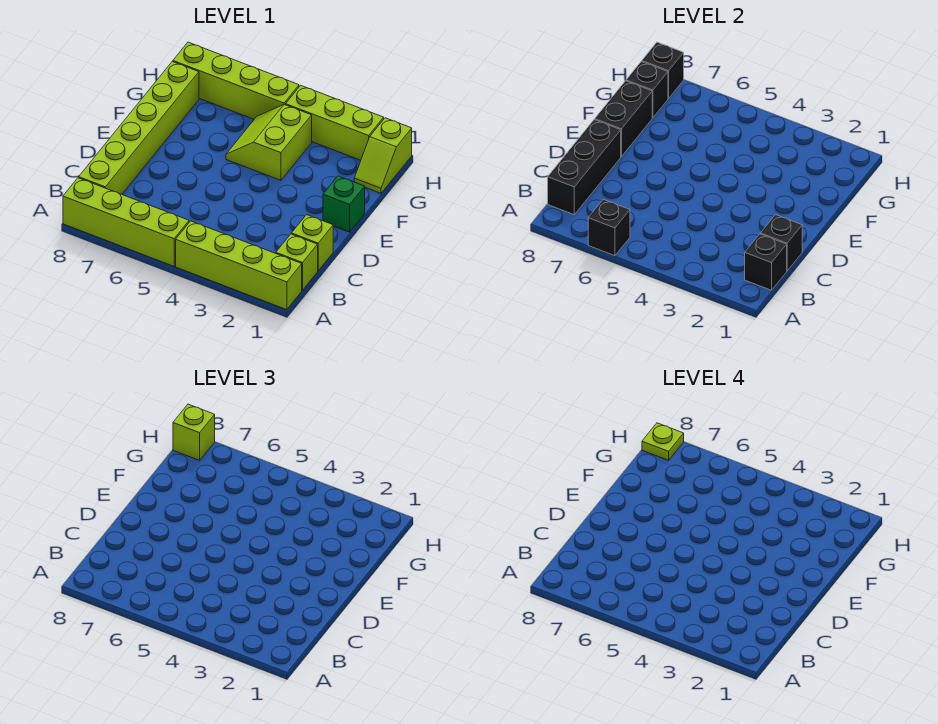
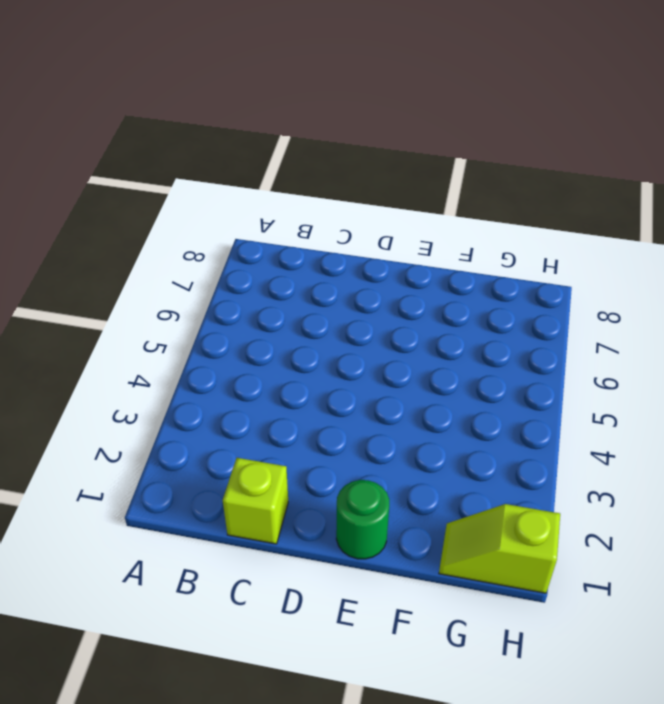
green 1x1 round brick [336,480,389,559] -> green 1x1 brick [323,176,365,232]
none -> lime 1x4 brick [176,221,302,310]
none -> lime 1x4 brick [63,178,189,266]
none -> lime 1x1 brick [276,234,318,290]

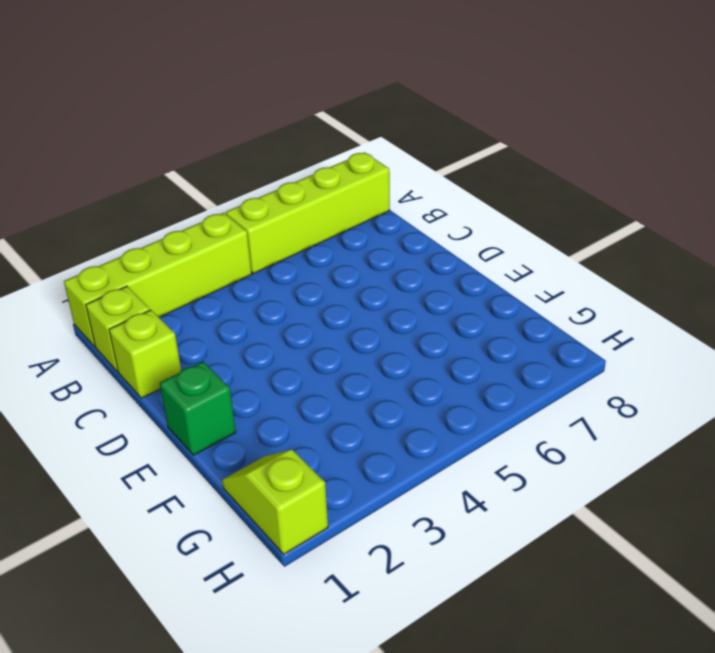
none -> lime 1x6 brick [79,62,199,194]
none -> lime 2x2 slope [226,105,312,180]
none -> lime 1x3 brick [286,85,384,160]

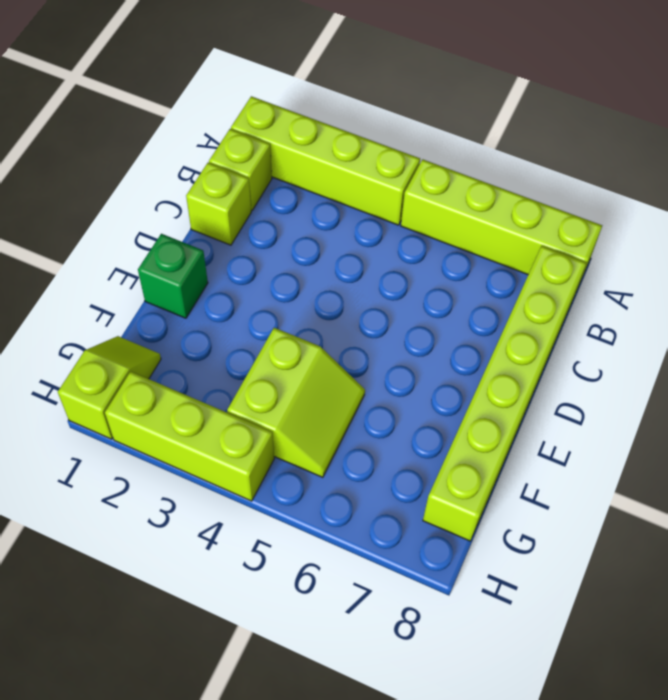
none -> lime 1x4 brick [173,42,299,119]
none -> black 1x1 brick [588,199,630,256]
none -> black 1x1 brick [745,234,787,290]

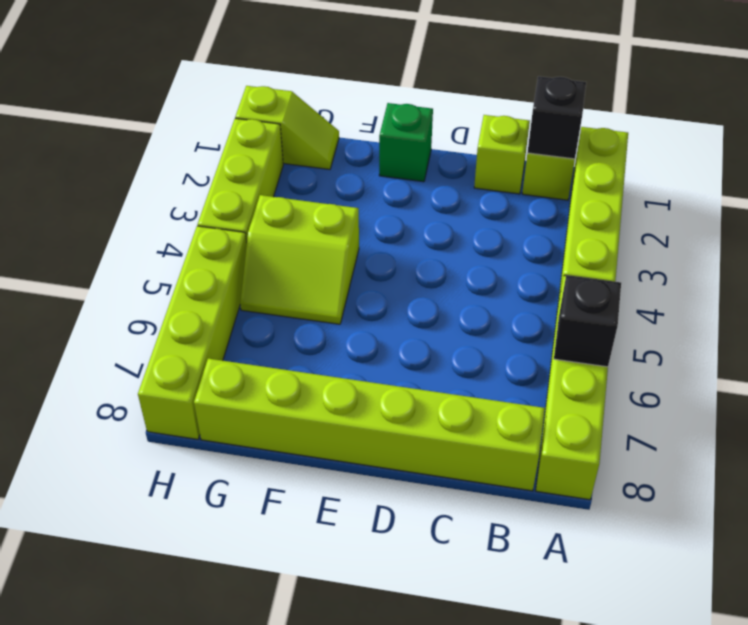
none -> black 1x3 brick [548,120,621,214]
none -> black 1x1 brick [760,215,802,271]
none -> black 1x2 brick [595,81,652,157]

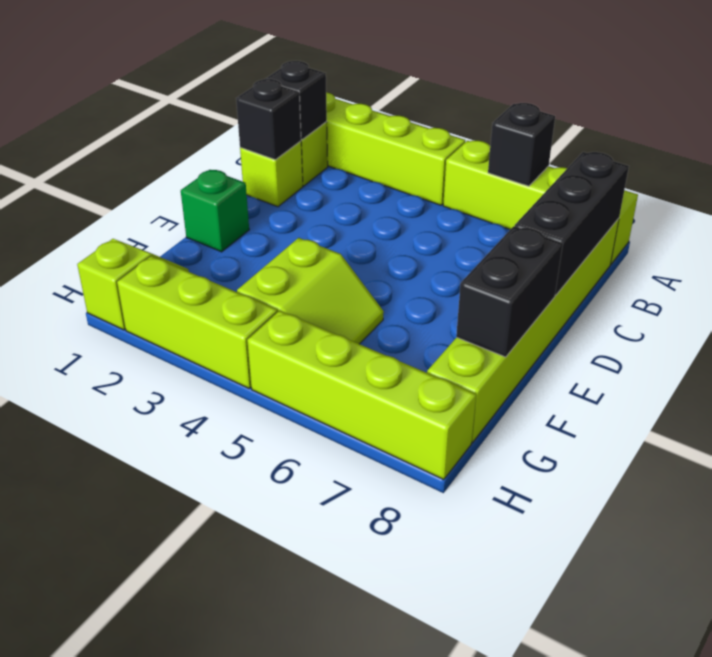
none -> black 1x1 brick [626,62,668,118]
none -> black 1x1 brick [642,42,684,98]
none -> lime 1x1 brick [173,404,215,460]

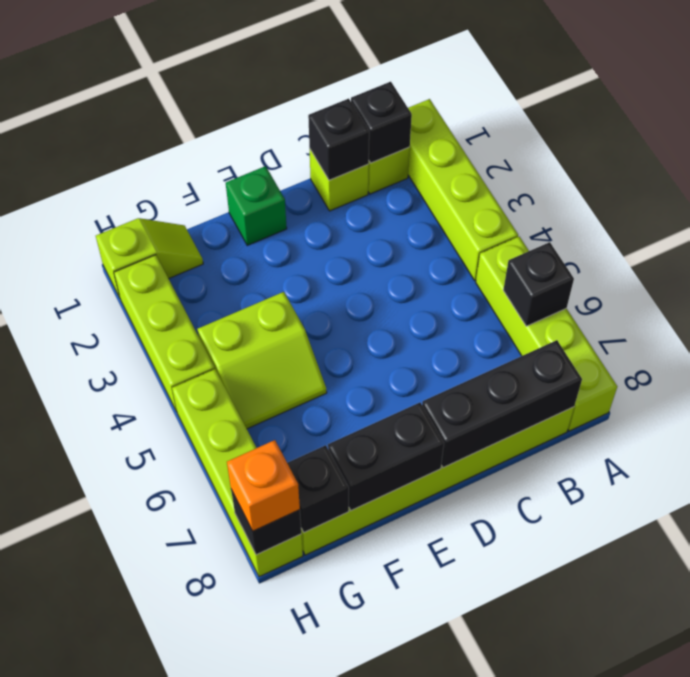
orange 1x1 brick [227,440,300,531] -> lime 1x1 brick [173,404,215,460]
none -> lime 1x1 plate [642,423,684,460]

